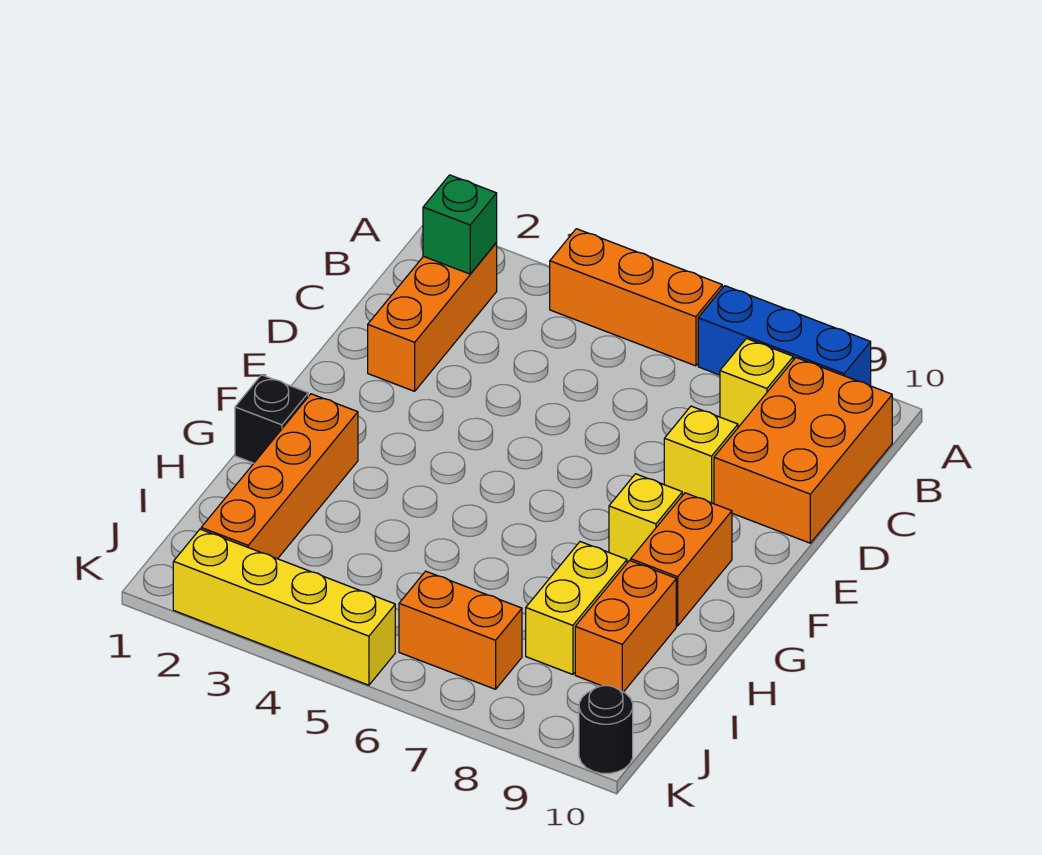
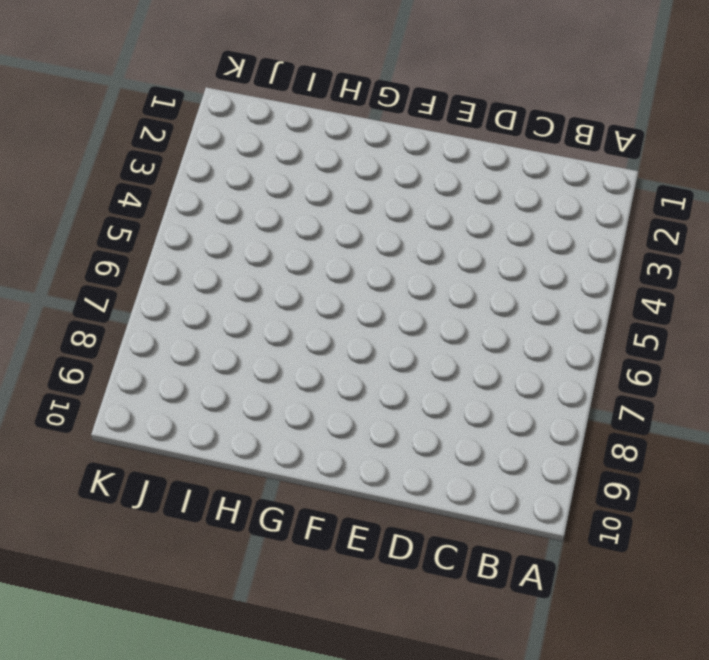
none -> orange 1x3 brick [550,229,722,366]
none -> blue 1x3 brick [698,286,871,386]
none -> orange 1x3 brick [368,243,497,391]

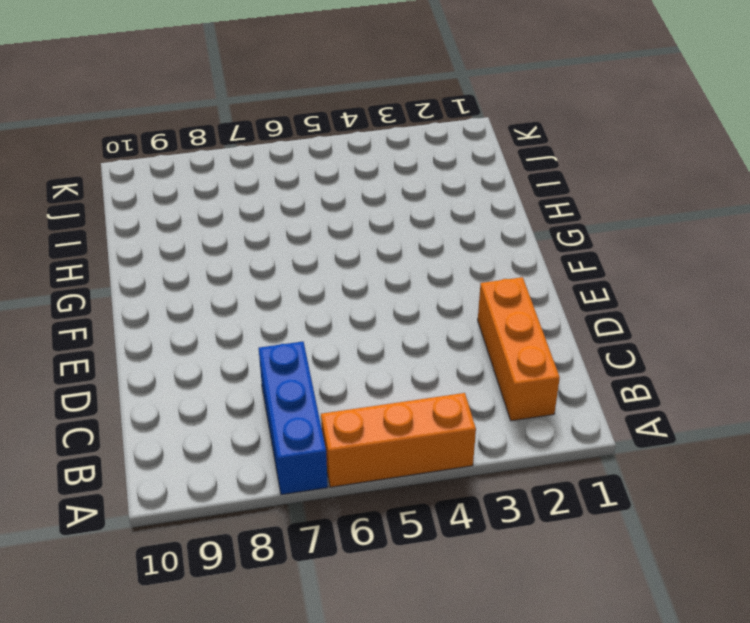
blue 1x3 brick [259,342,328,495] -> blue 1x3 brick turned to [698,286,871,386]
none -> yellow 1x1 brick [720,339,793,427]
none -> orange 2x3 brick [714,358,892,543]
none -> yellow 1x1 brick [664,406,738,503]

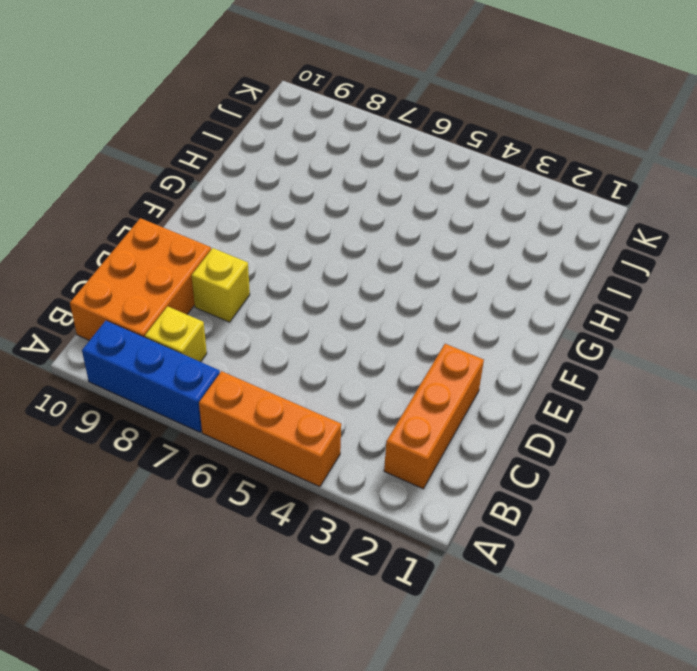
none -> yellow 1x1 brick [609,474,682,562]
none -> orange 1x2 brick [631,493,732,626]
none -> black 1x1 brick [235,375,308,463]

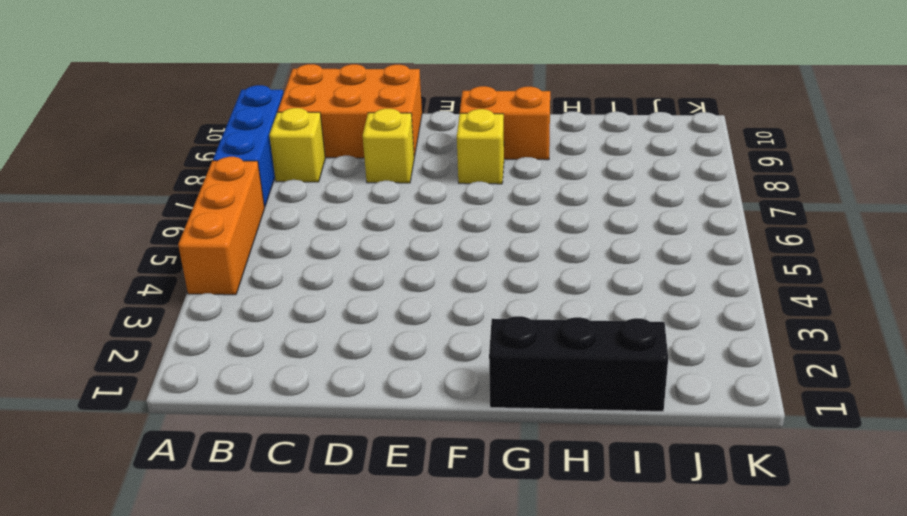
black 1x3 brick [489,316,668,411] -> black 1x1 brick [235,375,308,463]
none -> orange 1x3 brick [368,243,497,391]
none -> orange 1x4 brick [201,394,358,559]
none -> yellow 1x2 brick [526,542,627,675]

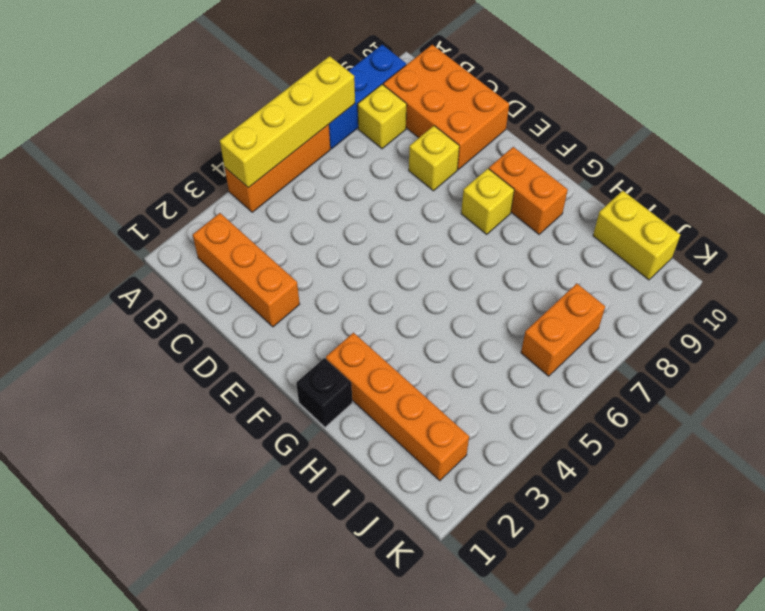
yellow 1x4 brick [220,56,355,188] -> yellow 1x4 brick moved to [173,529,395,685]
yellow 1x2 brick [593,191,680,280] -> yellow 1x2 brick moved to [526,542,627,675]
none -> orange 1x2 brick [575,561,676,692]
none -> black 1x1 round brick [579,686,633,773]
none -> green 1x1 brick [423,175,497,274]

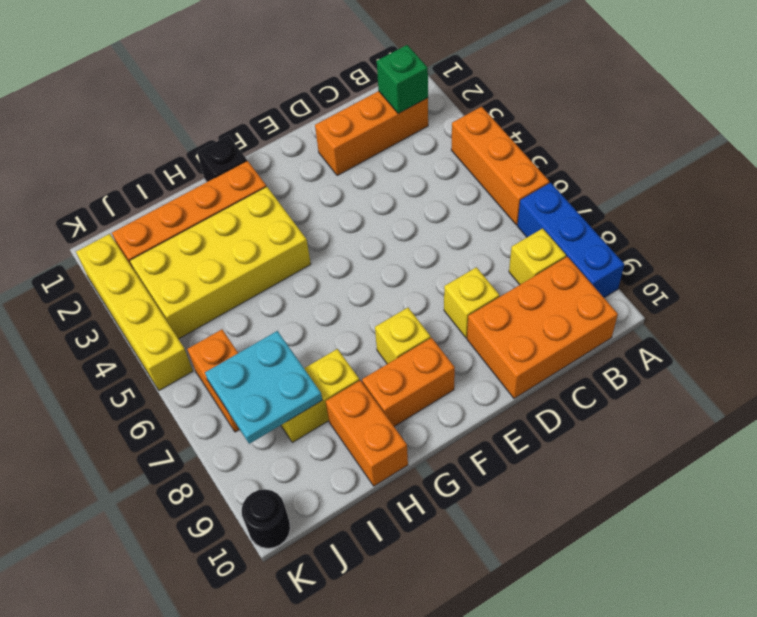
yellow 2x4 brick [130,187,311,339] -> none
orange 1x2 brick [326,381,408,486] -> orange 1x2 brick turned to [575,561,676,692]
cyan 2x2 plate [205,331,322,444] -> none

